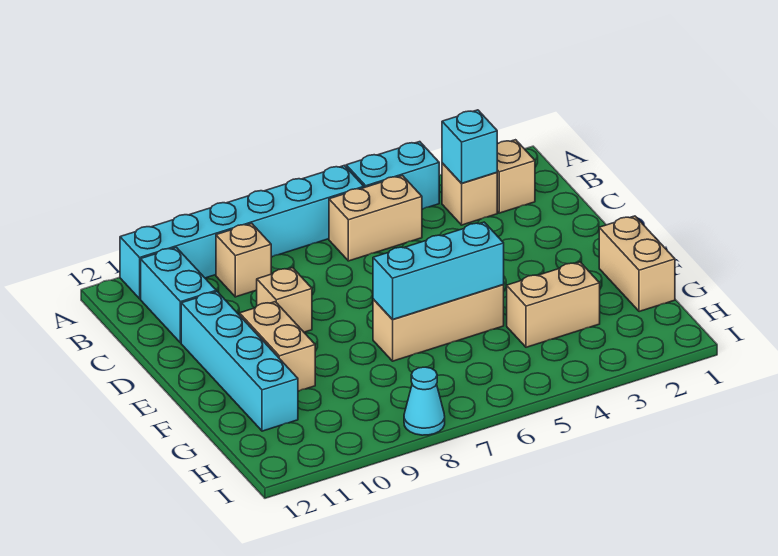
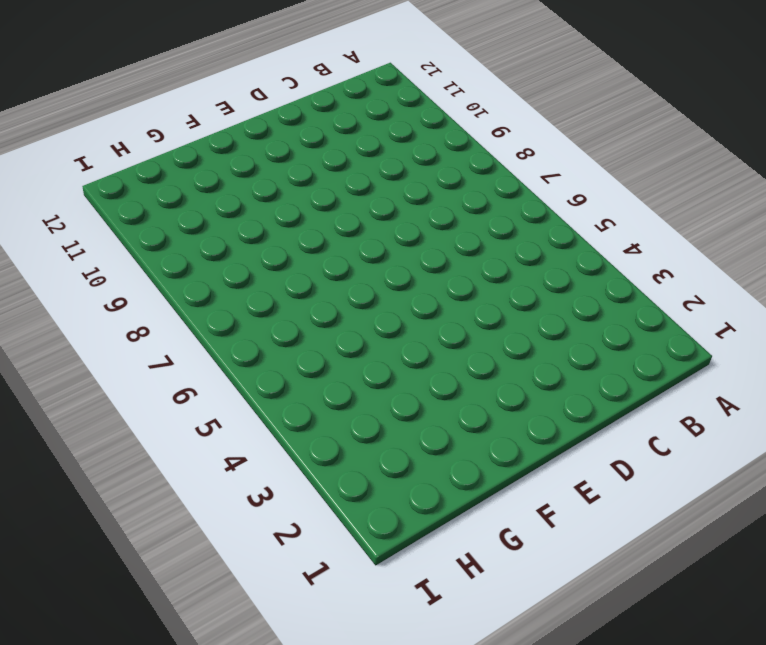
none -> cyan 1x2 brick [346,142,439,209]
none -> cyan 1x6 brick [120,165,364,299]
none -> tan 1x1 brick [497,140,535,213]

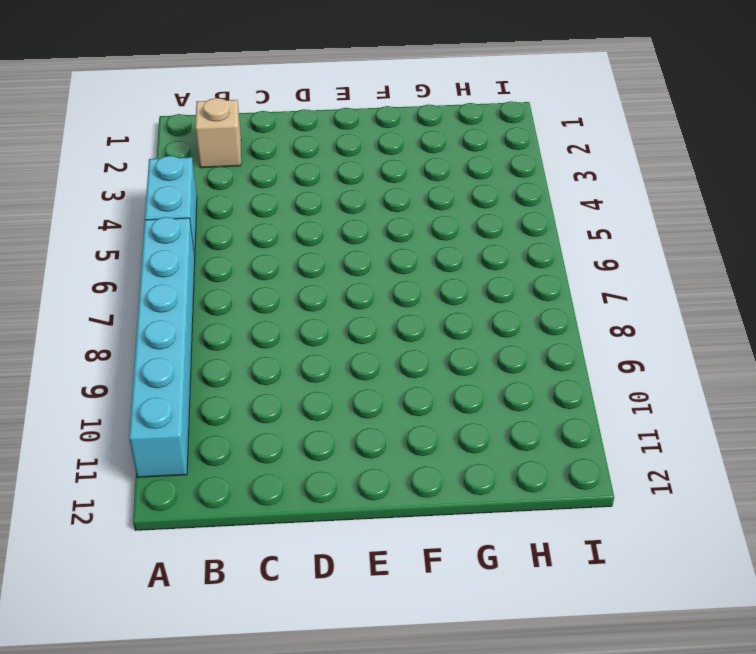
none -> tan 1x1 brick [442,163,497,225]
none -> tan 1x2 brick [329,176,422,261]
none -> tan 1x1 brick [216,223,271,297]

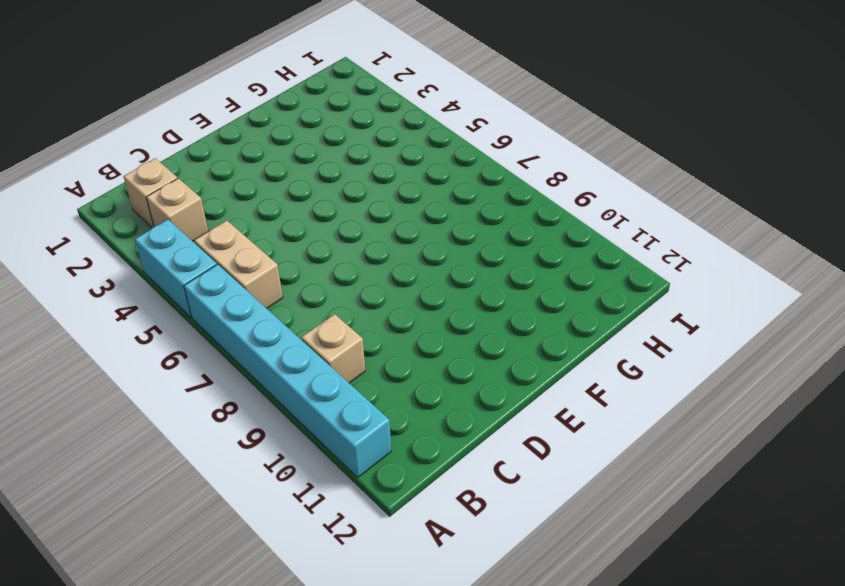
none -> cyan 1x2 brick [141,247,216,343]
none -> tan 1x1 brick [257,268,312,332]
none -> cyan 1x4 brick [181,292,298,431]

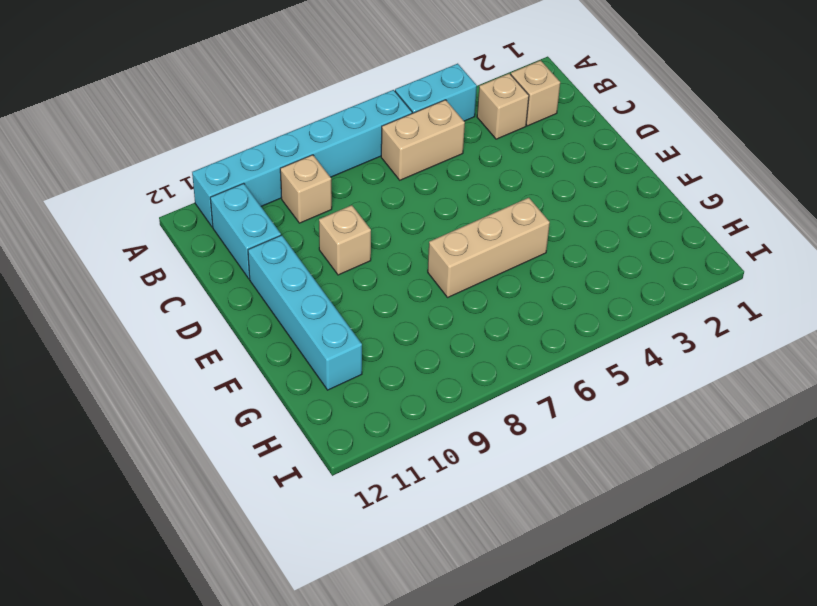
none -> tan 1x2 brick [240,302,315,391]
none -> tan 1x2 brick [599,216,675,312]
none -> tan 1x2 brick [507,262,600,347]

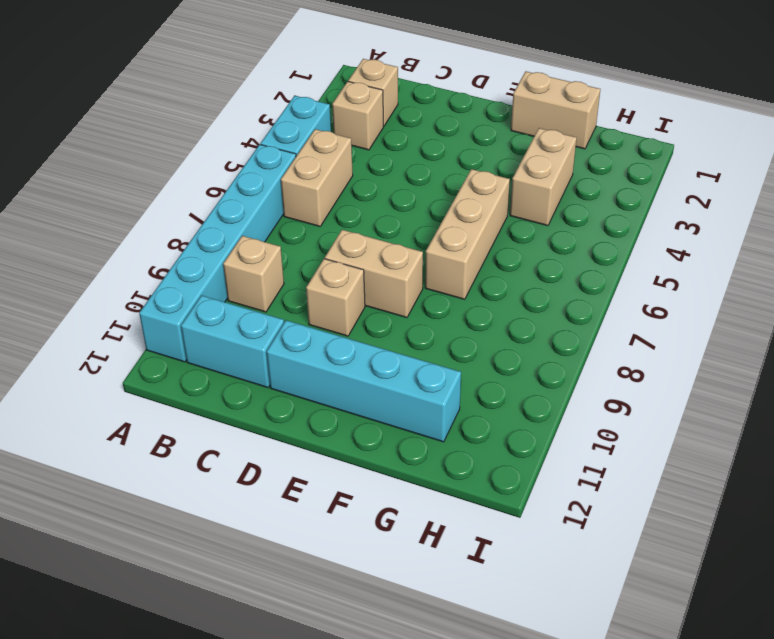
tan 1x2 brick [325,230,423,318] -> tan 1x2 brick moved to [240,302,315,391]
none -> cyan 1x1 cone [404,367,445,435]
none -> cyan 1x1 brick [442,110,497,183]
none -> cyan 1x3 brick [373,222,504,320]

